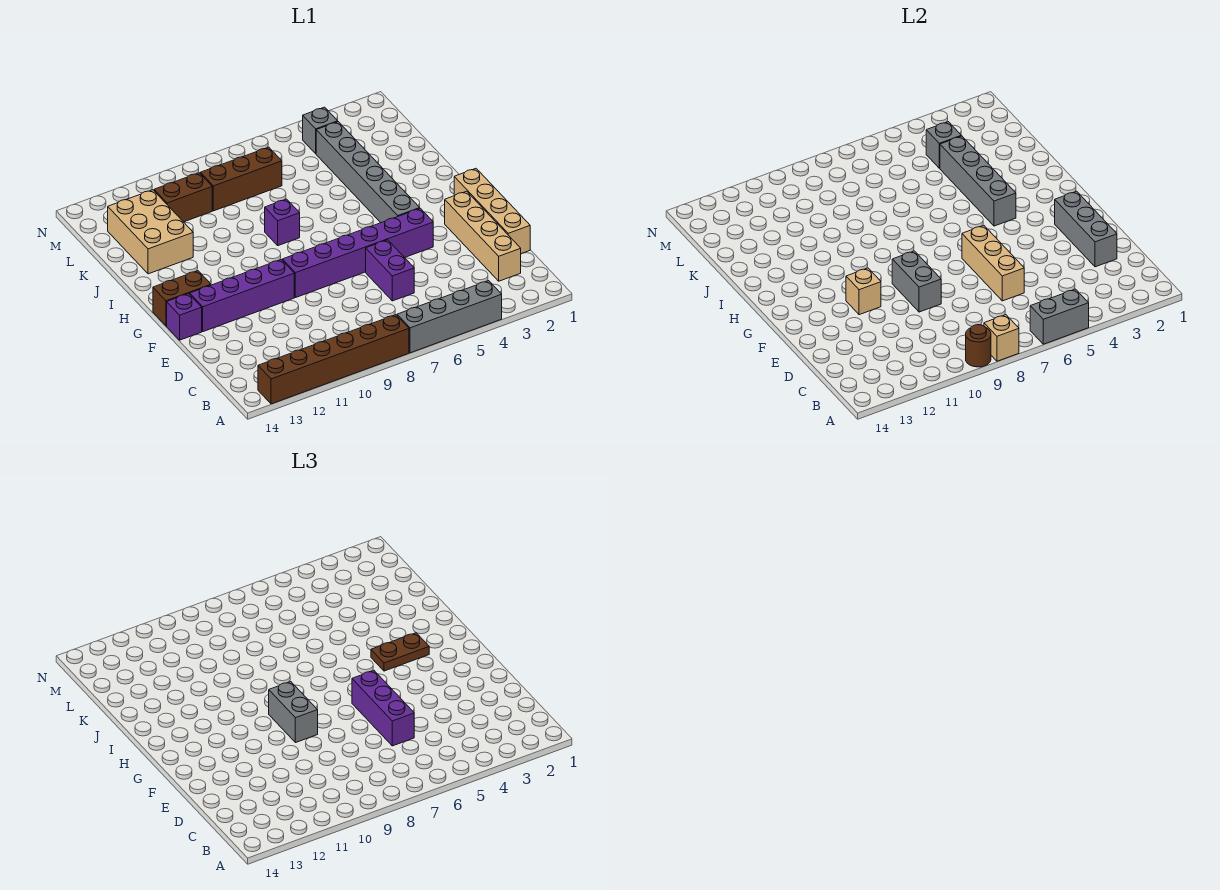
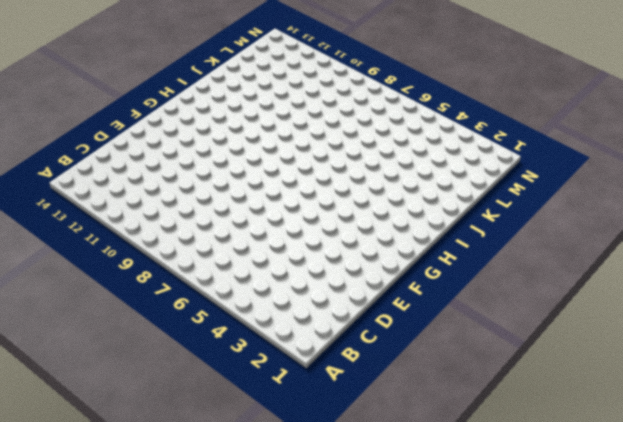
none -> grey 1x4 brick [397,281,502,353]
none -> brown 1x6 brick [258,315,409,404]
none -> tan 1x4 brick [445,191,521,281]

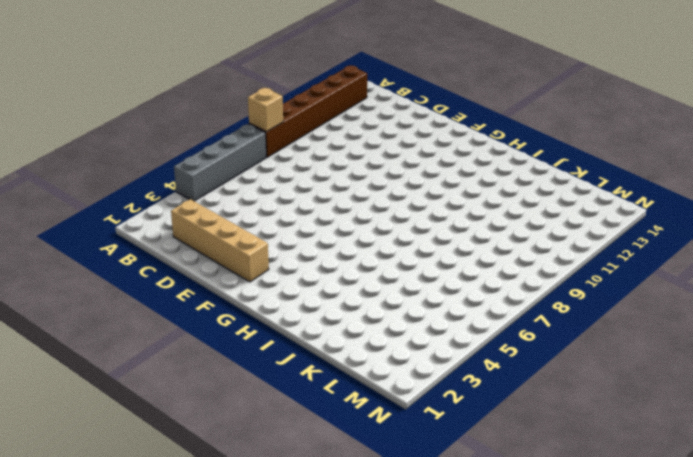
none -> tan 1x4 brick [454,169,530,254]
none -> purple 1x2 brick [366,240,414,301]
none -> purple 1x6 brick [282,208,433,298]

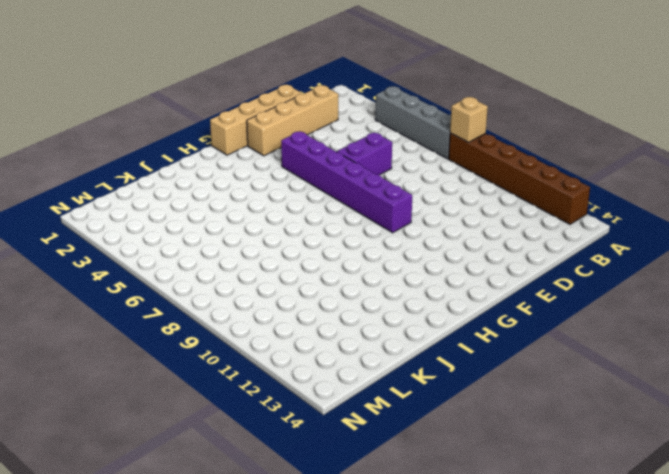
none -> purple 1x4 brick [190,260,294,332]
none -> purple 1x1 brick [167,294,202,340]
none -> grey 1x6 brick [316,122,420,223]

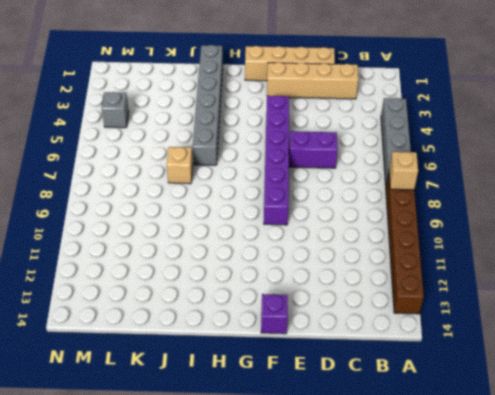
grey 1x6 brick [193,45,223,165] -> grey 1x6 brick turned to [316,122,420,223]
tan 1x1 brick [167,147,193,184] -> tan 1x1 brick moved to [846,268,881,315]
none -> purple 1x4 brick [190,260,294,332]
none -> brown 1x2 brick [153,271,211,326]
none -> purple 1x1 brick [265,199,300,246]

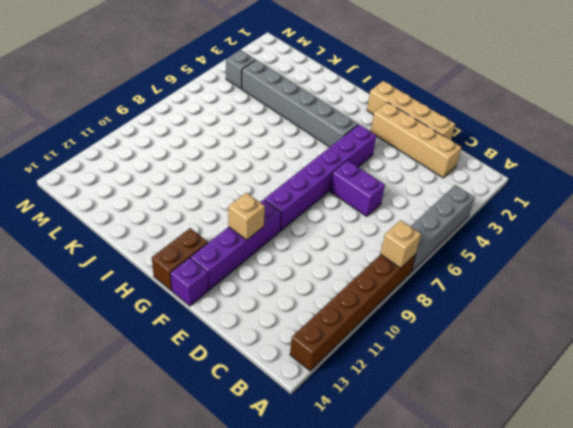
none -> purple 1x1 brick [265,199,300,246]
none -> tan 2x3 brick [108,190,193,274]
none -> brown 1x3 brick [200,147,282,211]

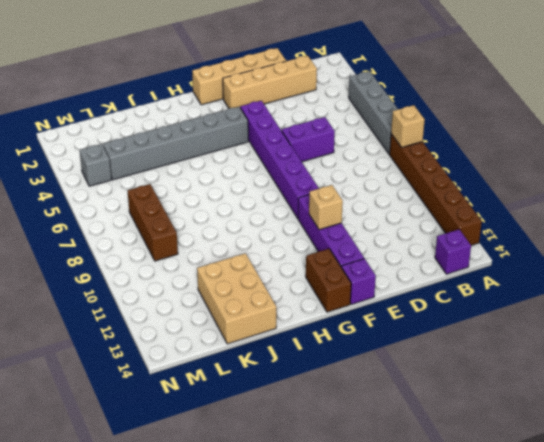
purple 1x1 brick [435,229,471,274] -> purple 1x1 brick moved to [265,199,300,246]
tan 2x3 brick [197,253,276,344] -> tan 2x3 brick turned to [108,190,193,274]
none -> brown 1x2 brick [154,173,212,222]
none -> grey 1x2 brick [1030,289,1089,344]
none -> brown 1x1 round brick [966,325,991,367]

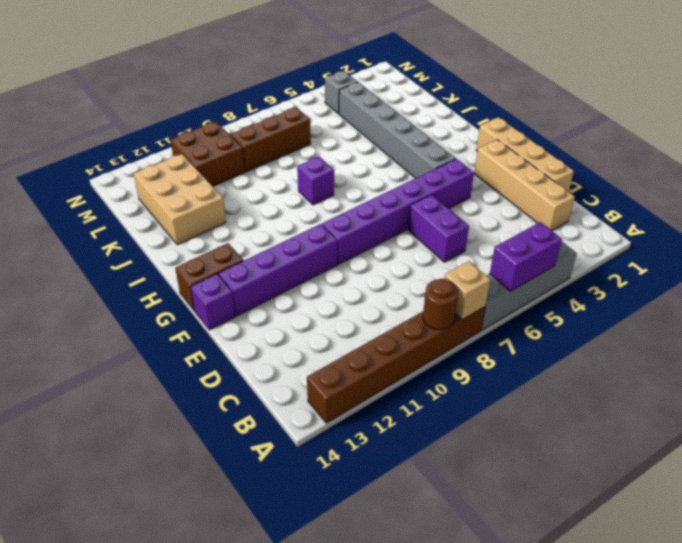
purple 1x2 brick [490,222,562,292] -> grey 1x2 brick [1030,289,1089,344]
brown 2x2 brick [170,122,245,186] -> brown 1x2 brick [154,173,212,222]
none -> grey 1x3 brick [1055,191,1117,267]
none -> tan 1x3 brick [962,226,1024,301]
none -> grey 1x2 brick [892,251,941,312]

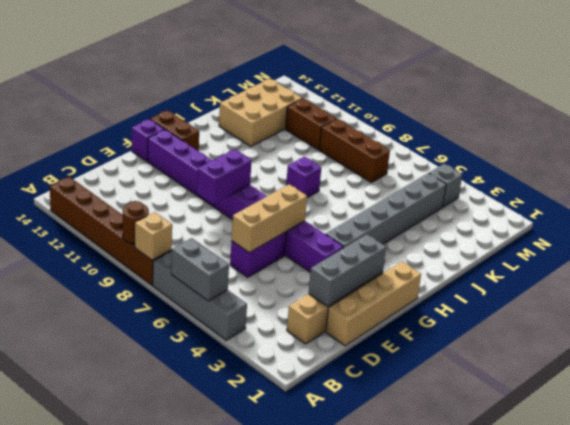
purple 1x2 brick [197,149,252,204] -> grey 1x2 brick [892,251,941,312]
none -> tan 1x1 brick [846,268,881,315]
none -> grey 1x4 brick [940,136,1016,226]
none -> grey 1x1 brick [926,122,961,168]

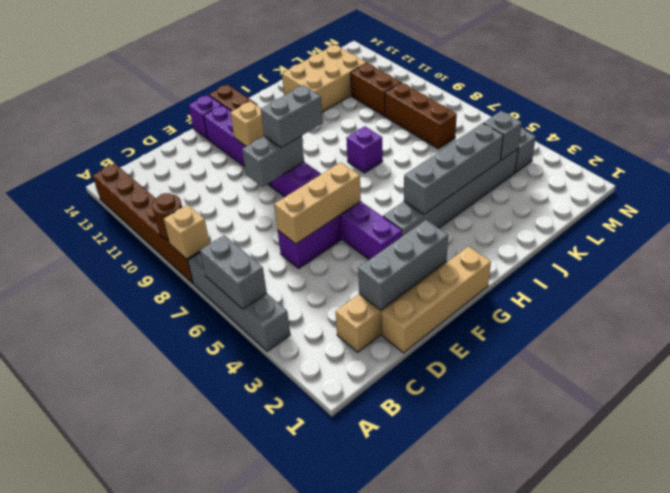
none -> purple 1x3 brick [352,671,414,746]
none -> brown 1x2 plate [371,633,429,671]

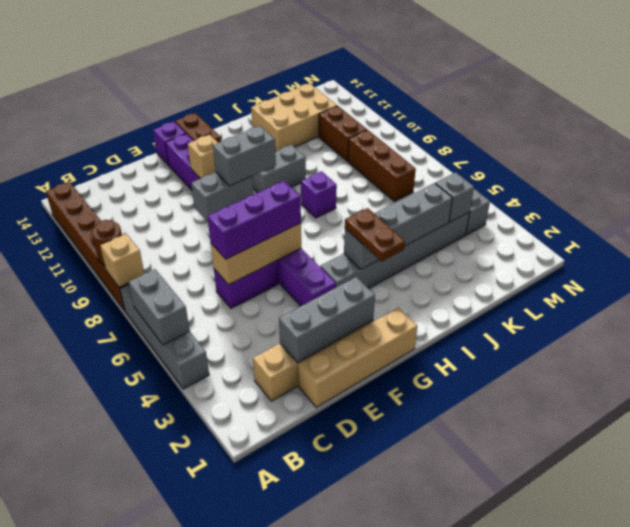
grey 1x2 brick [253,145,306,193] -> none

